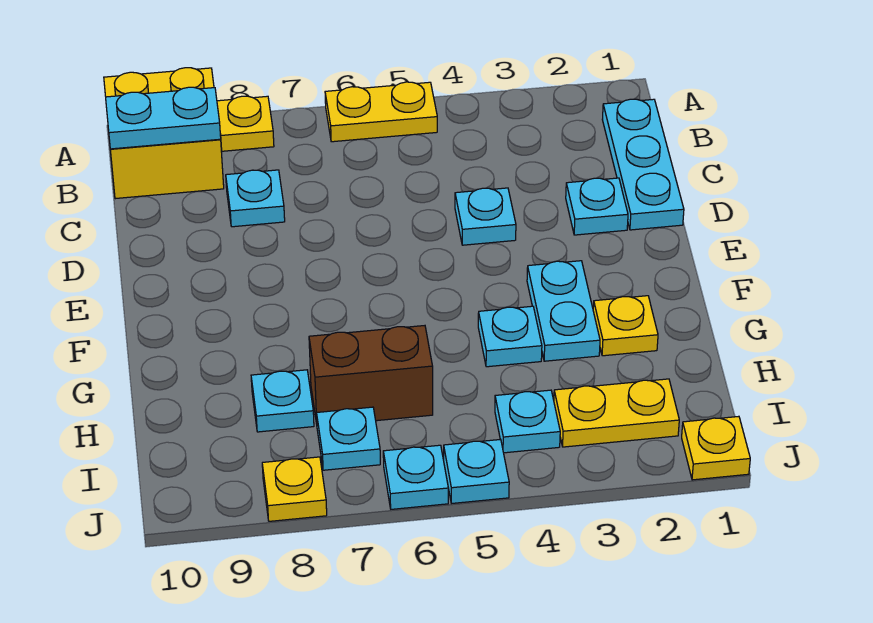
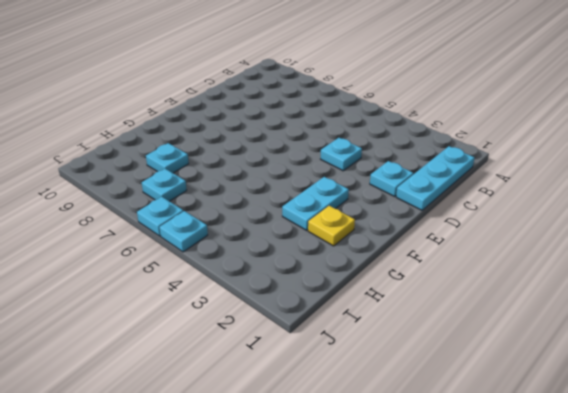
none -> yellow 1x2 plate [325,82,437,142]
none -> yellow 1x1 plate [217,96,274,151]
none -> yellow 2x2 brick [104,68,224,199]

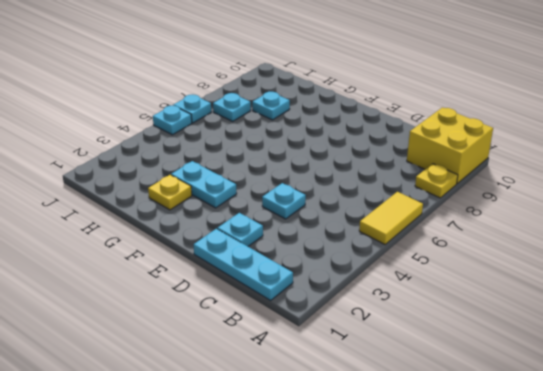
yellow 1x2 tile [359,192,423,244] -> yellow 1x2 plate [325,82,437,142]
none -> cyan 1x1 plate [226,170,285,227]
none -> cyan 1x1 plate [478,306,542,367]
none -> brown 1x2 brick [309,326,433,424]

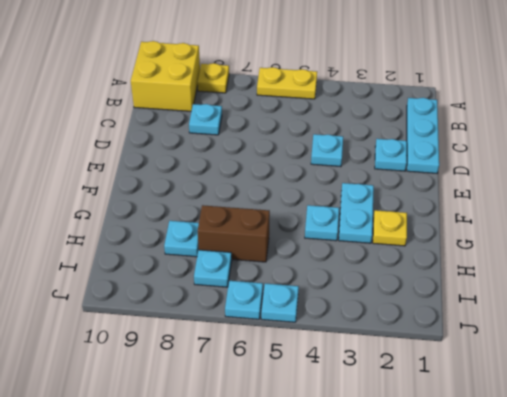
none -> yellow 1x2 plate [554,379,679,447]
none -> cyan 1x1 plate [495,390,560,453]
none -> yellow 1x1 plate [682,416,750,480]

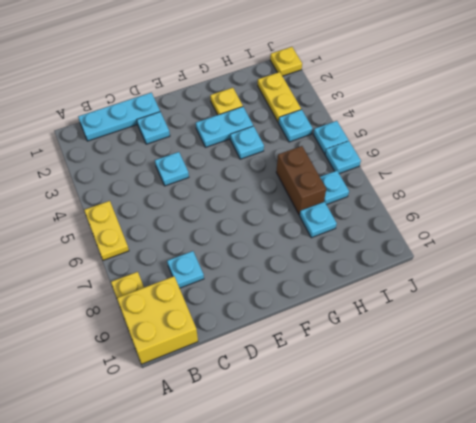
none -> yellow 1x1 plate [262,457,327,521]
none -> cyan 1x2 plate [106,87,221,149]

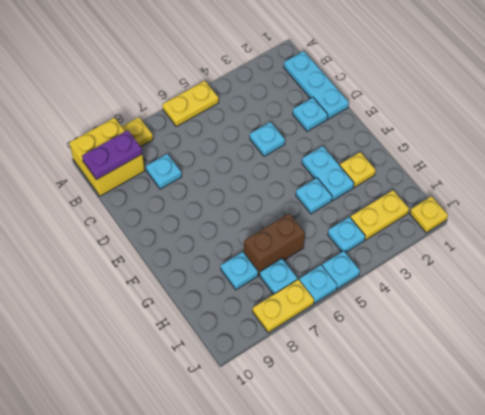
purple 1x2 plate [82,130,142,180] -> cyan 1x2 plate [106,87,221,149]
yellow 1x2 plate [253,279,314,333] -> yellow 1x1 plate [262,457,327,521]

